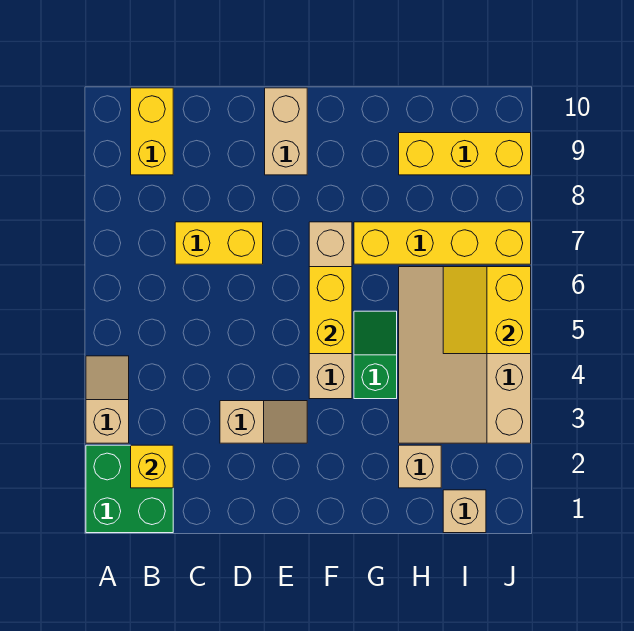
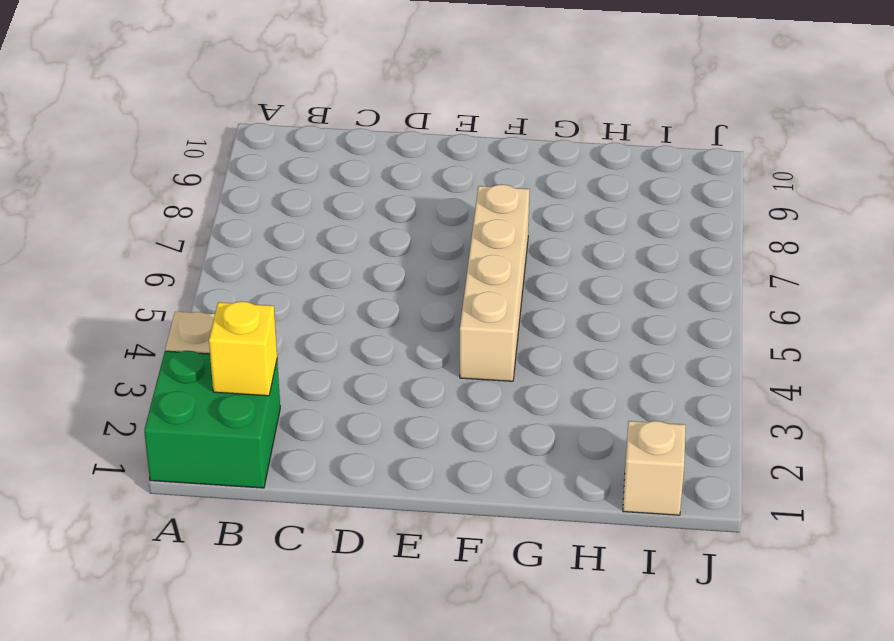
none -> yellow 1x2 brick [131,88,173,175]
none -> yellow 1x2 brick [175,222,263,264]
none -> tan 1x2 slope [220,401,307,443]

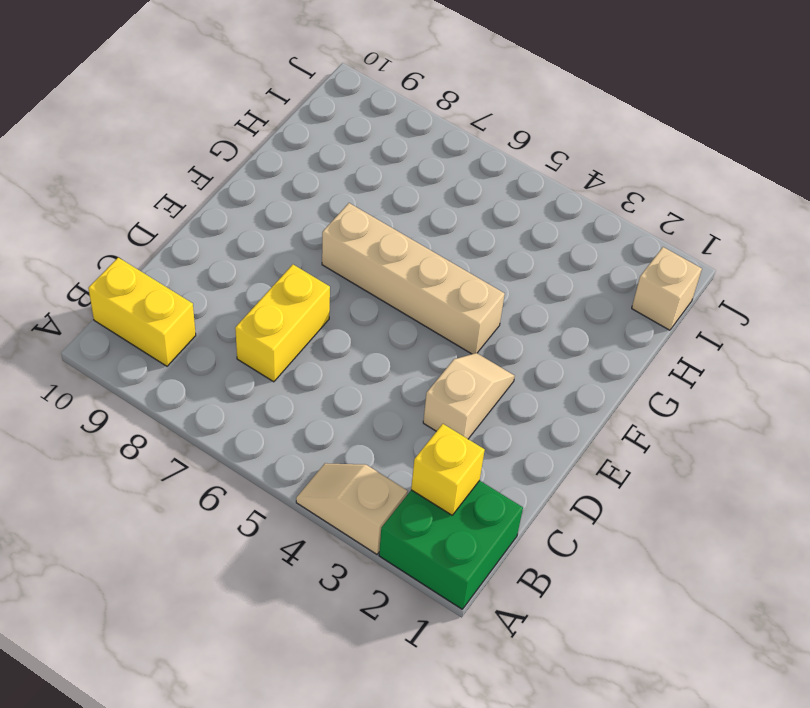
none -> tan 1x2 brick [265,88,307,175]
none -> green 1x2 slope [354,311,397,399]
none -> yellow 1x4 brick [354,222,531,264]

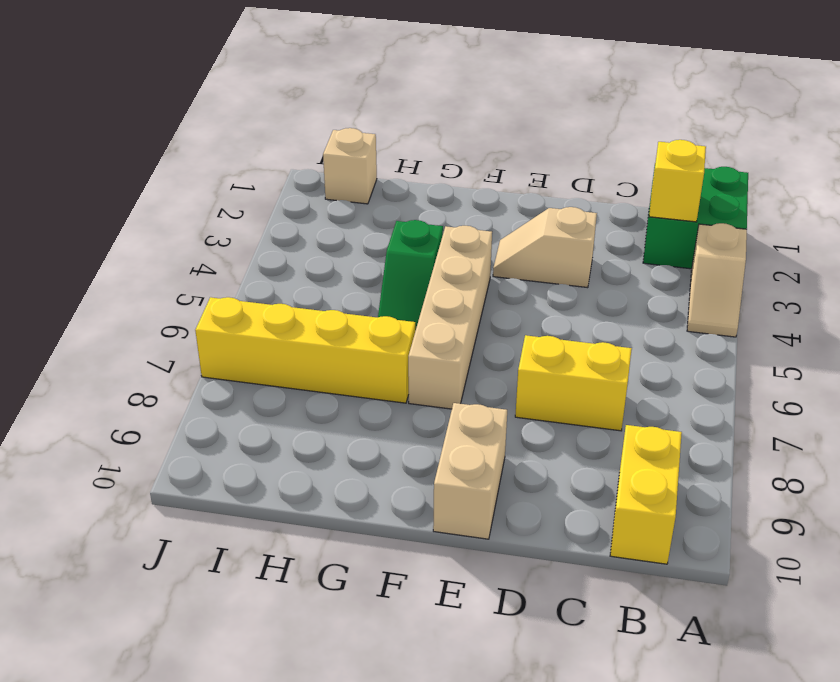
none -> tan 1x1 brick [399,445,441,488]
none -> tan 3x4 slope [399,267,531,443]
none -> yellow 1x3 brick [399,133,531,175]

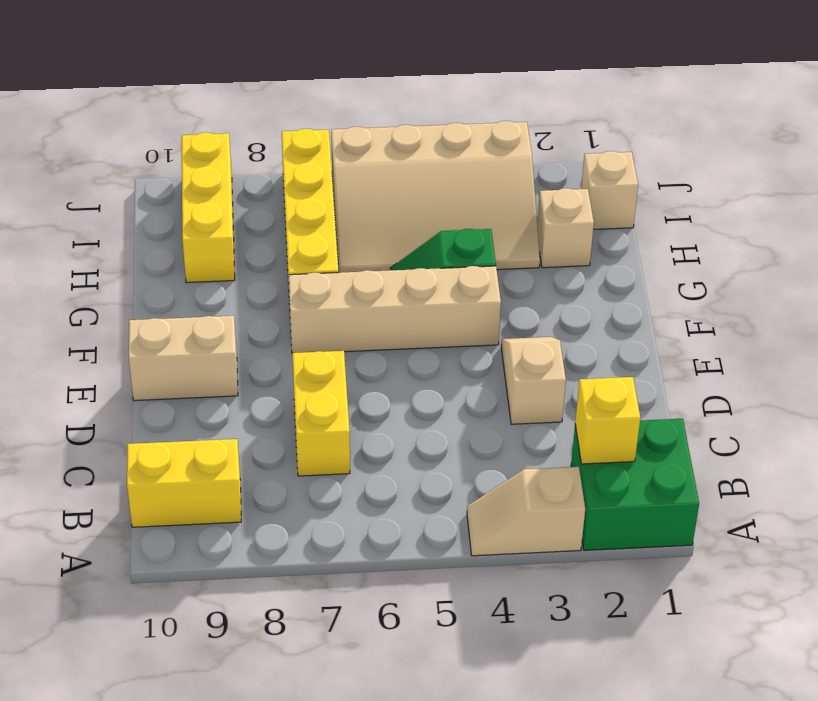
none -> yellow 1x2 brick [309,267,352,354]
none -> yellow 2x2 slope [443,267,531,354]

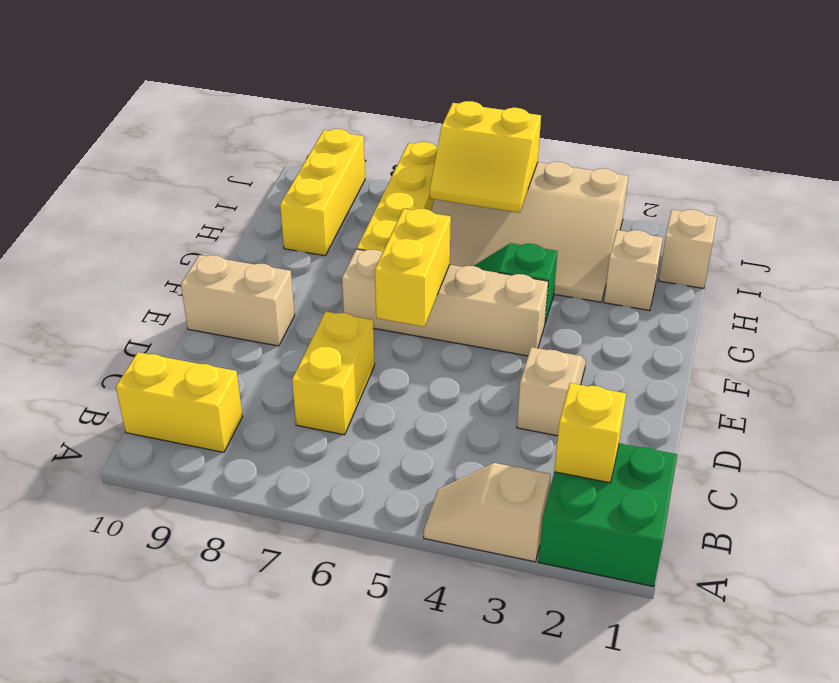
yellow 1x2 brick [375,209,451,327] -> yellow 1x2 brick turned to [309,267,352,354]

